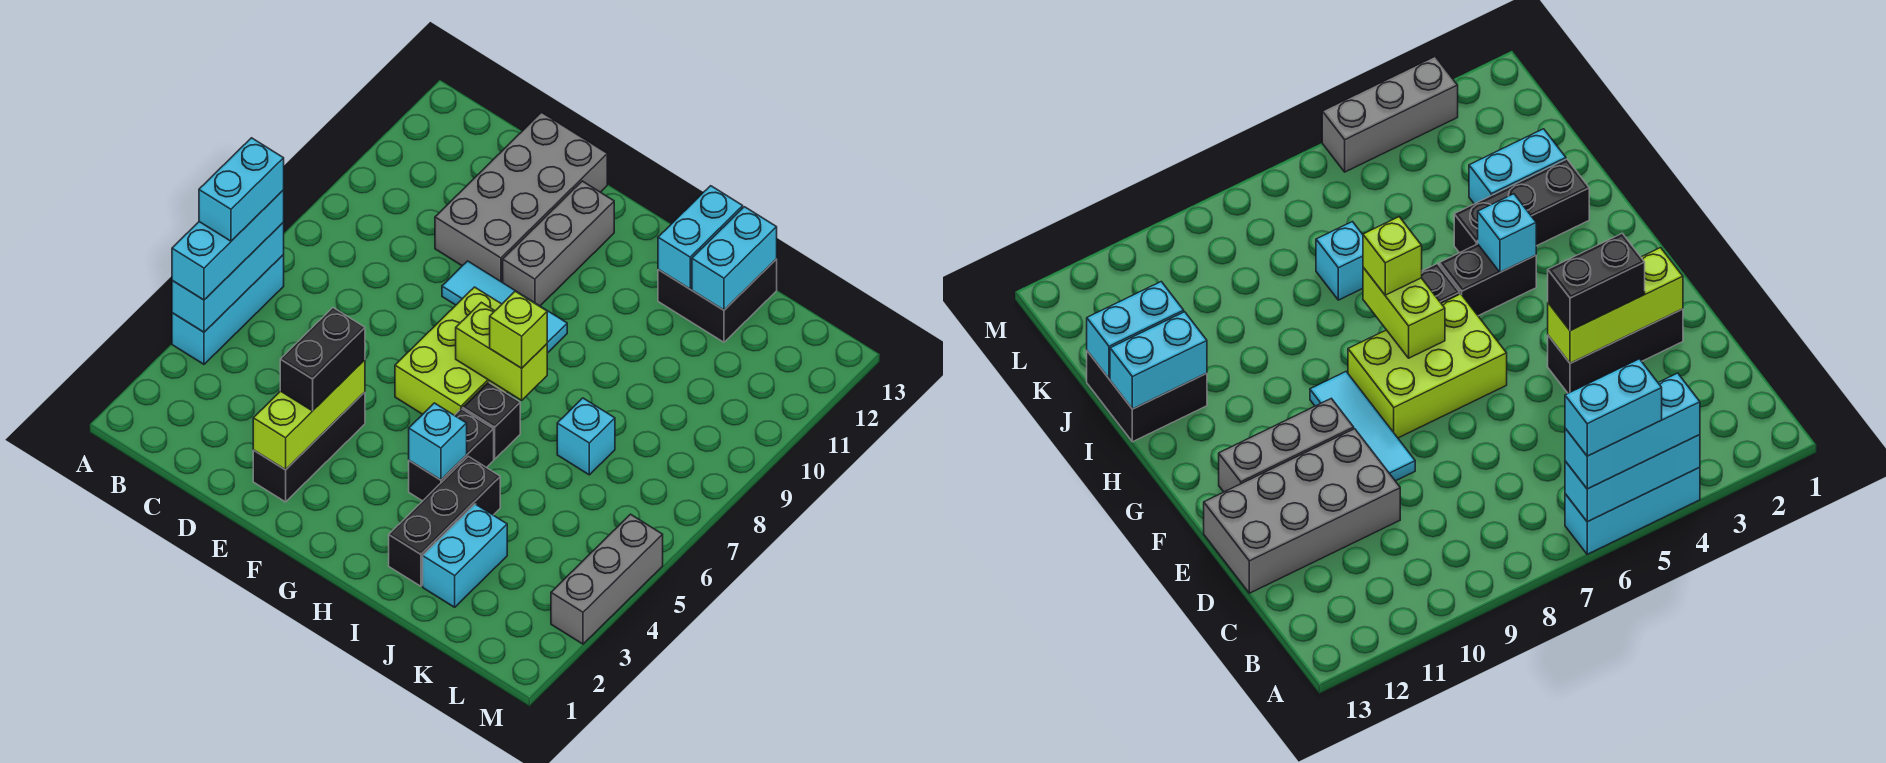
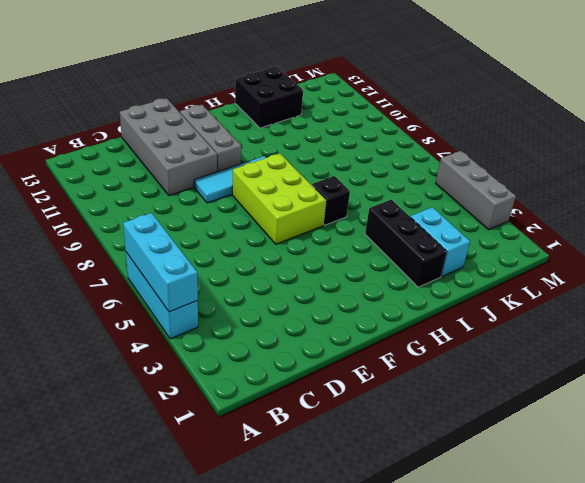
none -> black 1x3 brick [253,392,365,502]
none -> black 1x2 brick [409,409,494,501]
none -> cyan 1x1 brick [557,398,615,475]

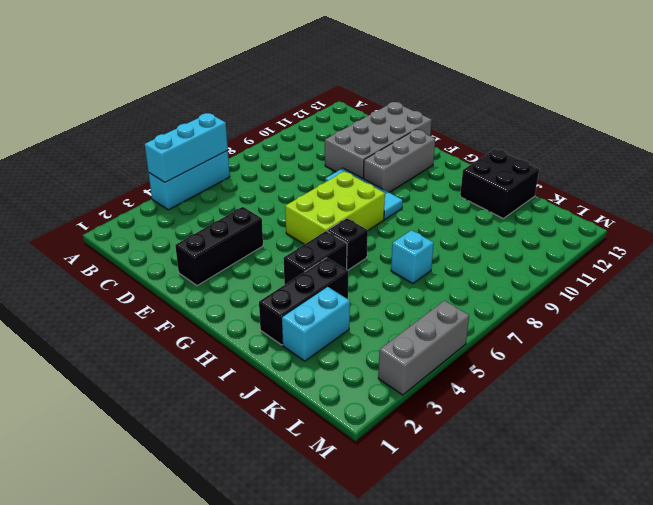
none -> lime 1x3 brick [253,360,365,470]
none -> lime 1x2 brick [456,302,547,400]
none -> cyan 1x1 brick [409,403,467,480]

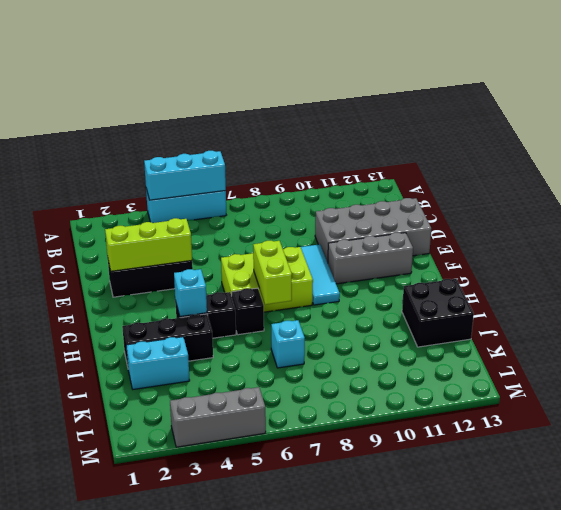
none -> cyan 1x2 brick [658,186,743,289]
none -> cyan 1x2 brick [692,207,777,310]
none -> cyan 1x3 brick [172,190,284,300]

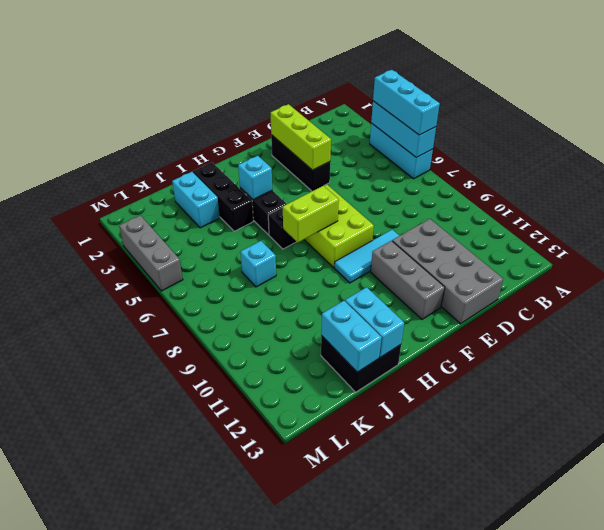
none -> black 1x2 brick [280,308,365,411]
none -> lime 1x1 brick [490,291,547,368]
none -> cyan 1x2 brick [199,138,284,241]

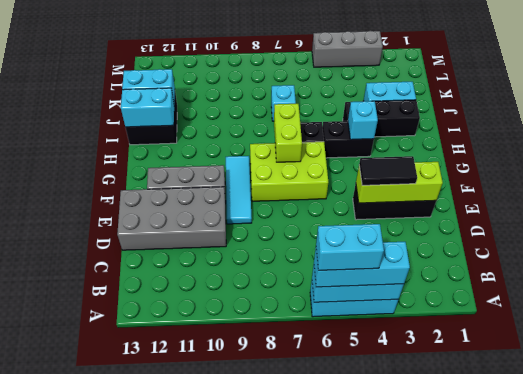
black 1x2 tile [359,156,417,185] -> black 1x2 brick [280,308,365,411]
none -> lime 1x1 brick [490,291,547,368]

